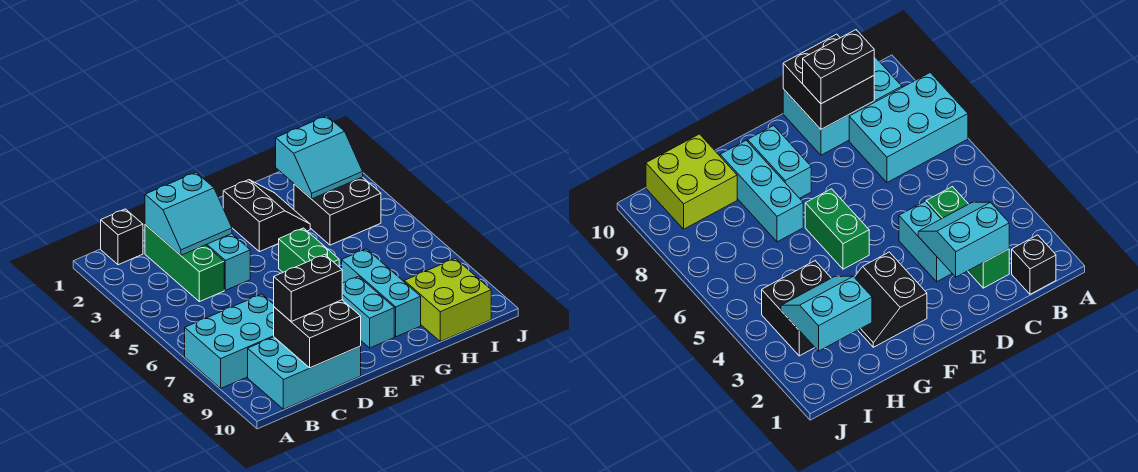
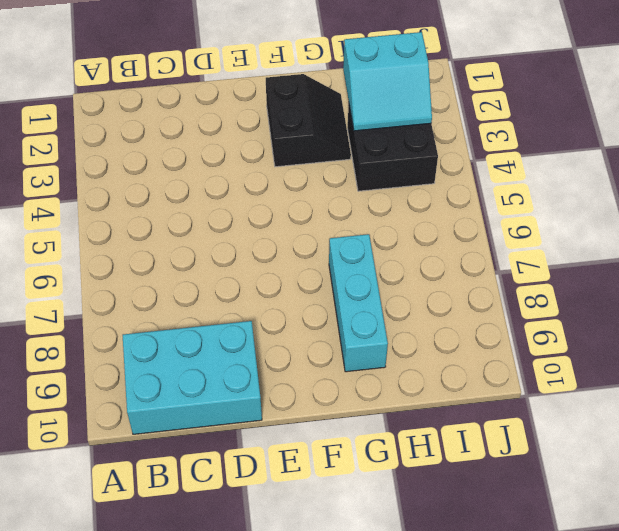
none -> cyan 2x3 brick [185,294,274,388]
none -> black 1x1 brick [101,209,143,265]
none -> green 1x3 brick [145,225,224,302]

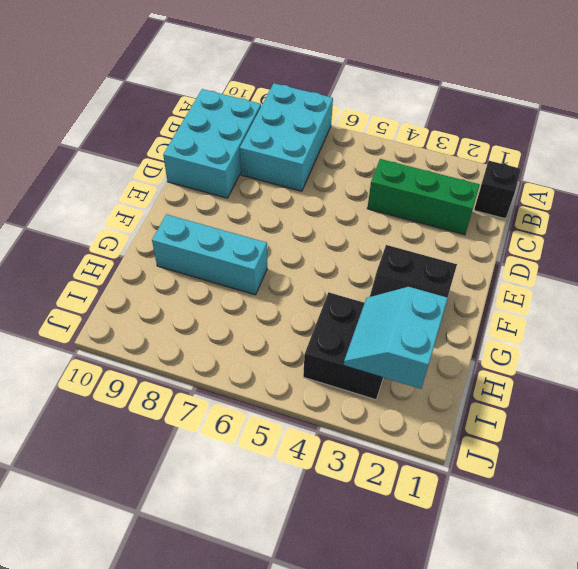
none -> cyan 1x2 brick [206,234,250,290]
none -> green 1x2 brick [279,228,339,272]
none -> cyan 1x2 brick [342,276,394,348]

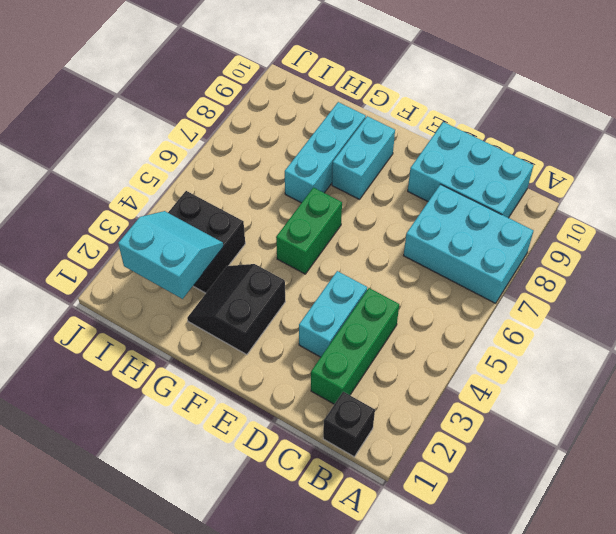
none -> lime 2x2 brick [404,258,491,341]
none -> cyan 2x2 slope [145,172,232,255]
none -> black 2x2 brick [274,300,361,368]

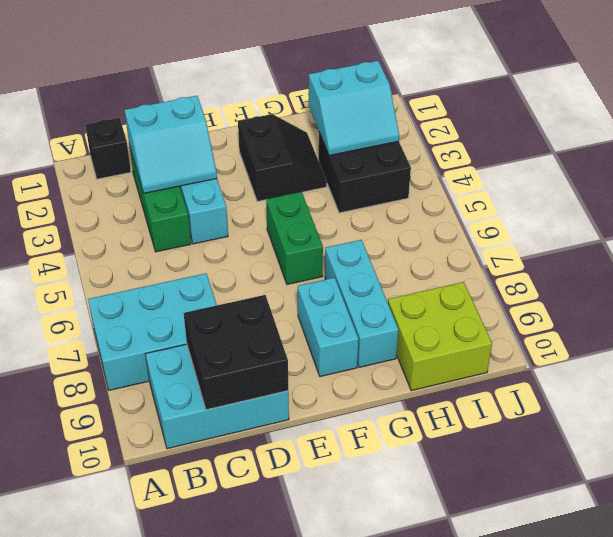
none -> black 1x2 brick [274,255,342,321]

